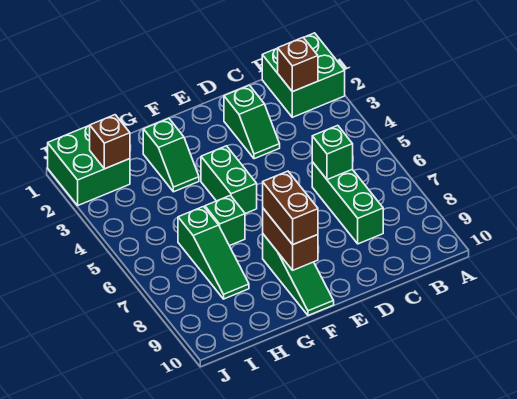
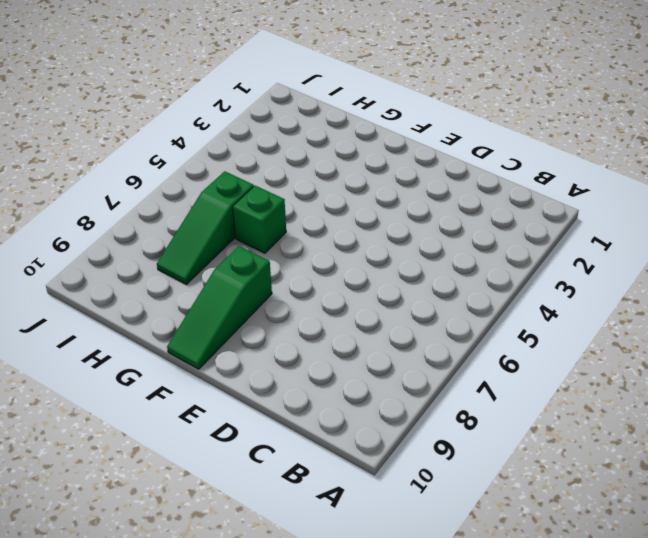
none -> green 2x2 brick [262,33,345,117]
none -> green 1x3 brick [312,162,383,244]
none -> green 1x2 slope [224,85,280,159]

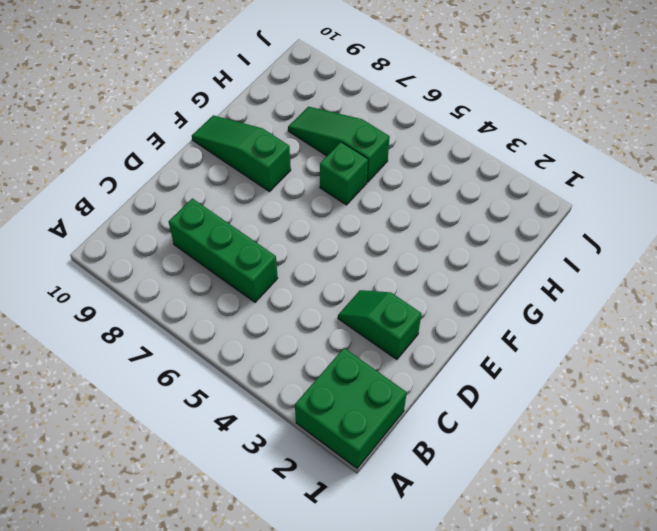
none -> green 1x2 brick [201,146,257,214]
none -> green 1x2 slope [143,118,199,192]
none -> green 2x2 brick [48,125,130,205]

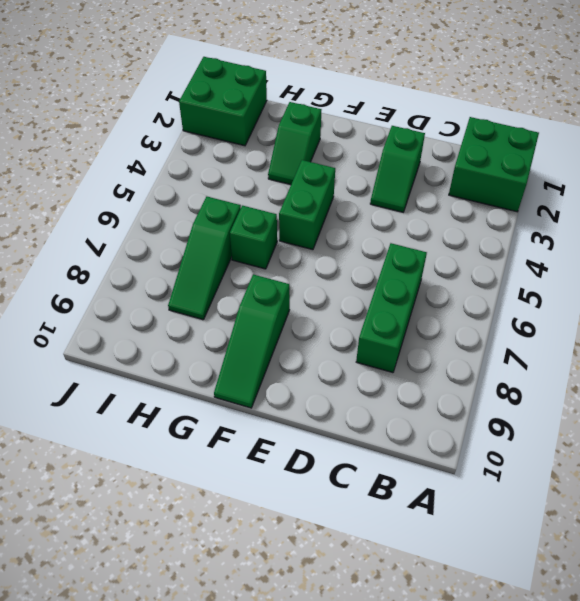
none -> brown 1x1 brick [278,37,318,92]
none -> green 1x1 brick [312,125,353,180]
none -> brown 1x2 brick [263,208,318,270]

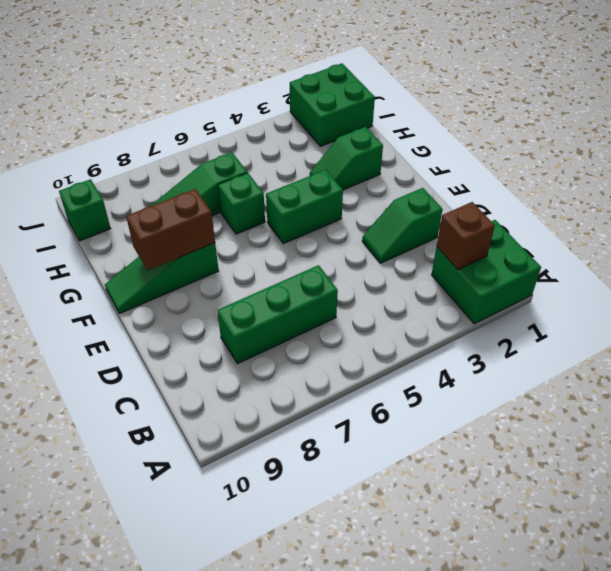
green 1x1 brick [59,179,111,241] -> green 1x1 brick moved to [312,125,353,180]
none -> brown 1x1 brick [90,115,130,169]
none -> brown 1x2 brick [263,171,318,245]

